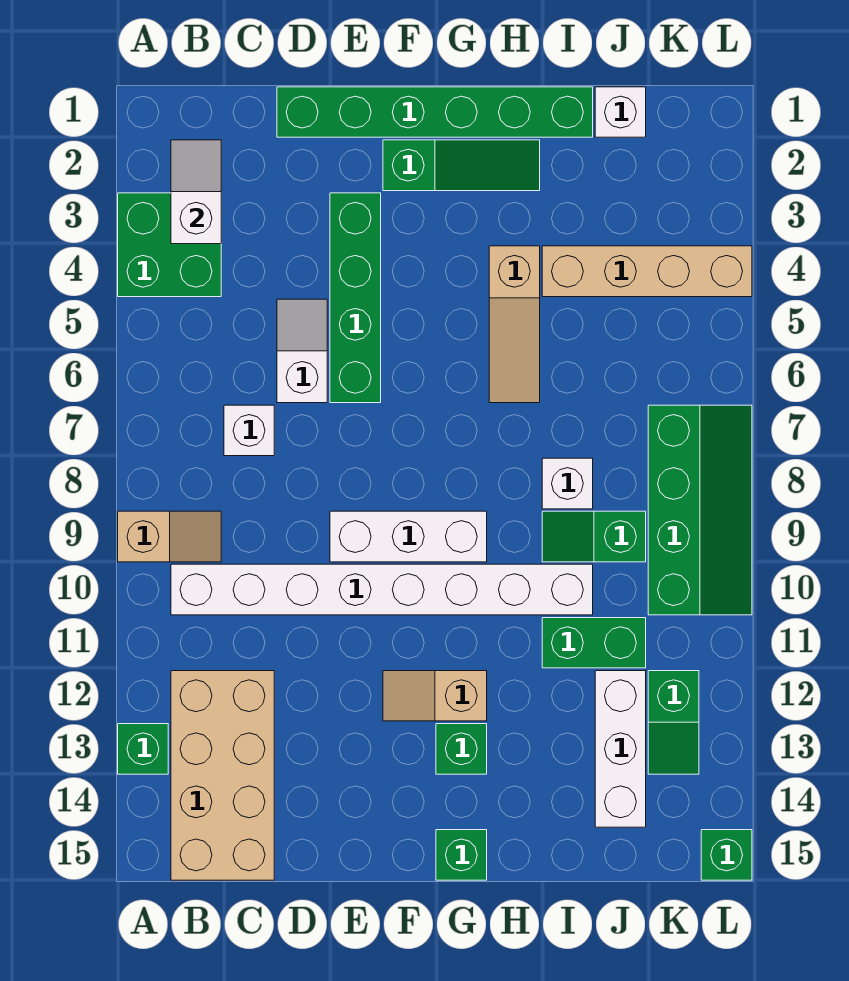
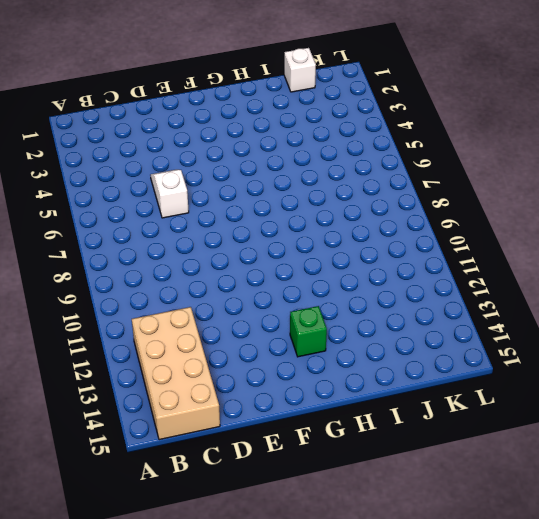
none -> green 2x2 brick [118,193,221,297]
none -> tan 1x2 slope [118,511,221,562]
none -> green 1x1 brick [118,724,168,774]

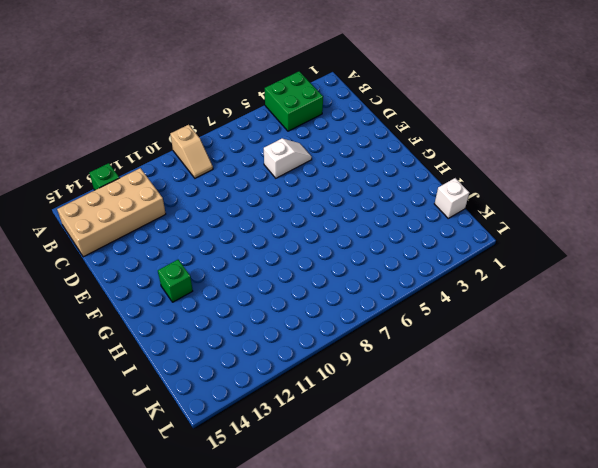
none -> white 1x8 brick [171,564,593,615]
none -> white 1x1 brick [224,405,274,456]
none -> green 1x6 brick [277,87,593,137]

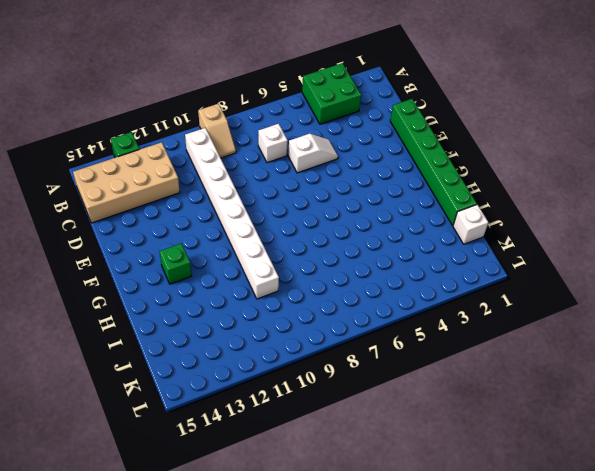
none -> green 1x4 brick [330,193,381,403]
none -> white 1x3 brick [330,511,487,562]
none -> green 1x3 slope [383,140,540,191]

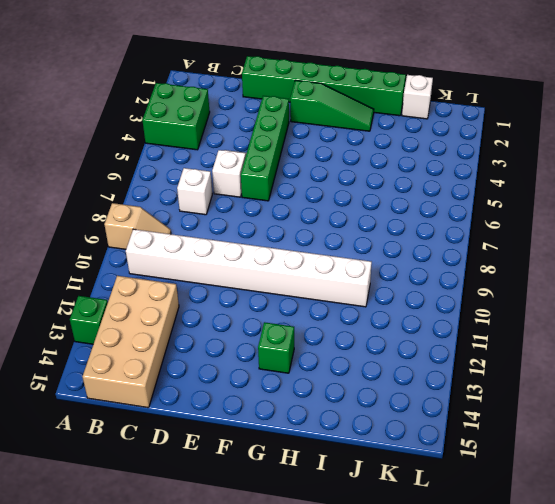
none -> white 1x3 brick [330,511,487,562]
none -> tan 1x2 slope [383,671,487,721]
none -> green 1x1 brick [436,830,487,880]

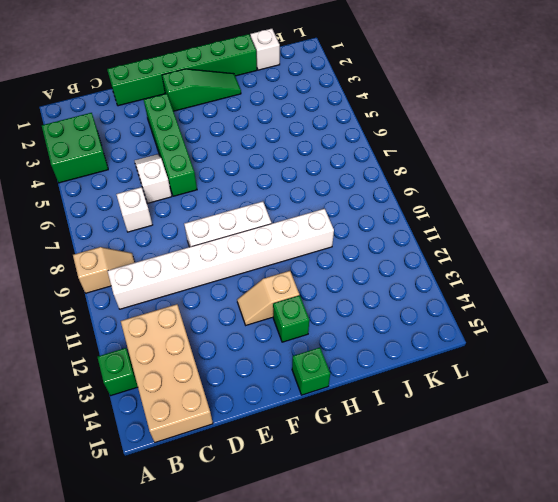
none -> tan 1x3 slope [489,246,540,403]
none -> tan 1x4 brick [542,246,752,297]
none -> white 1x1 brick [542,458,593,509]

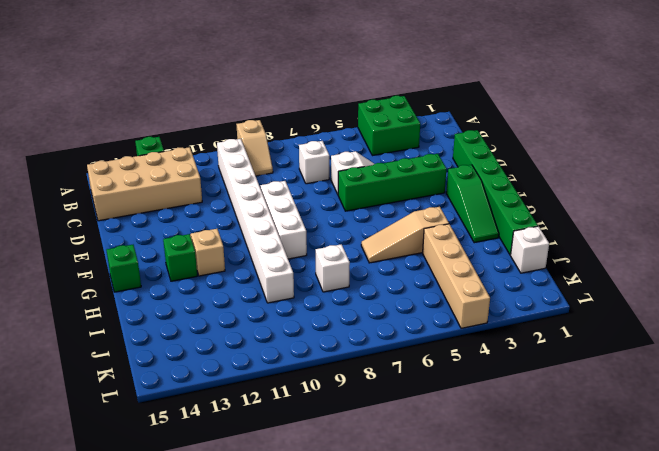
none -> green 1x2 slope [542,511,646,562]
none -> green 1x2 brick [542,618,646,668]
none -> white 1x3 brick [595,671,646,827]

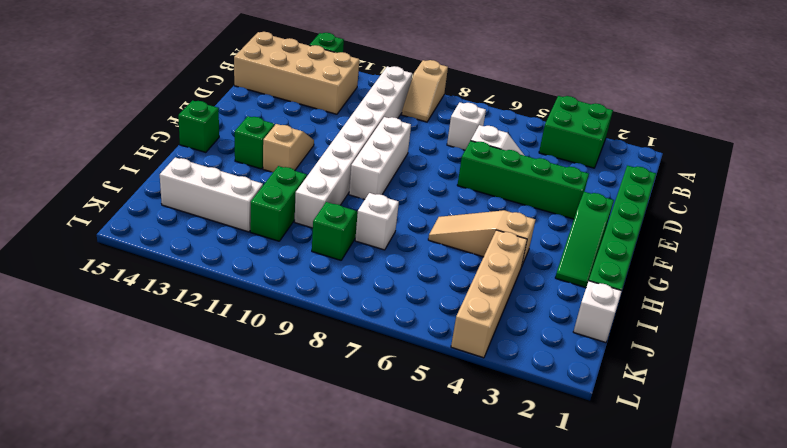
none -> green 2x4 slope [648,405,752,615]
none -> green 1x2 slope [648,671,699,774]
none -> green 1x1 brick [701,830,752,880]

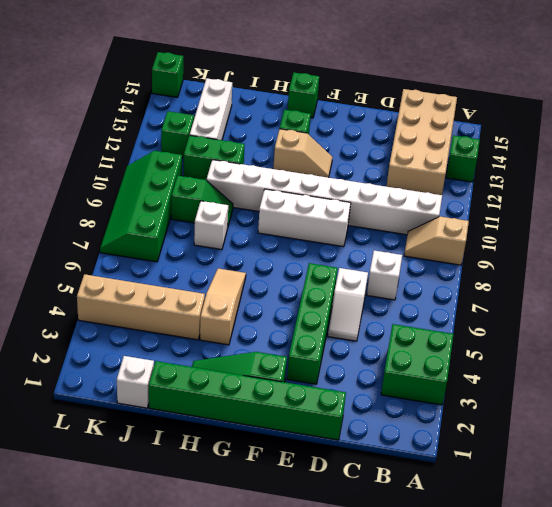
none -> white 1x2 slope [171,140,221,244]

